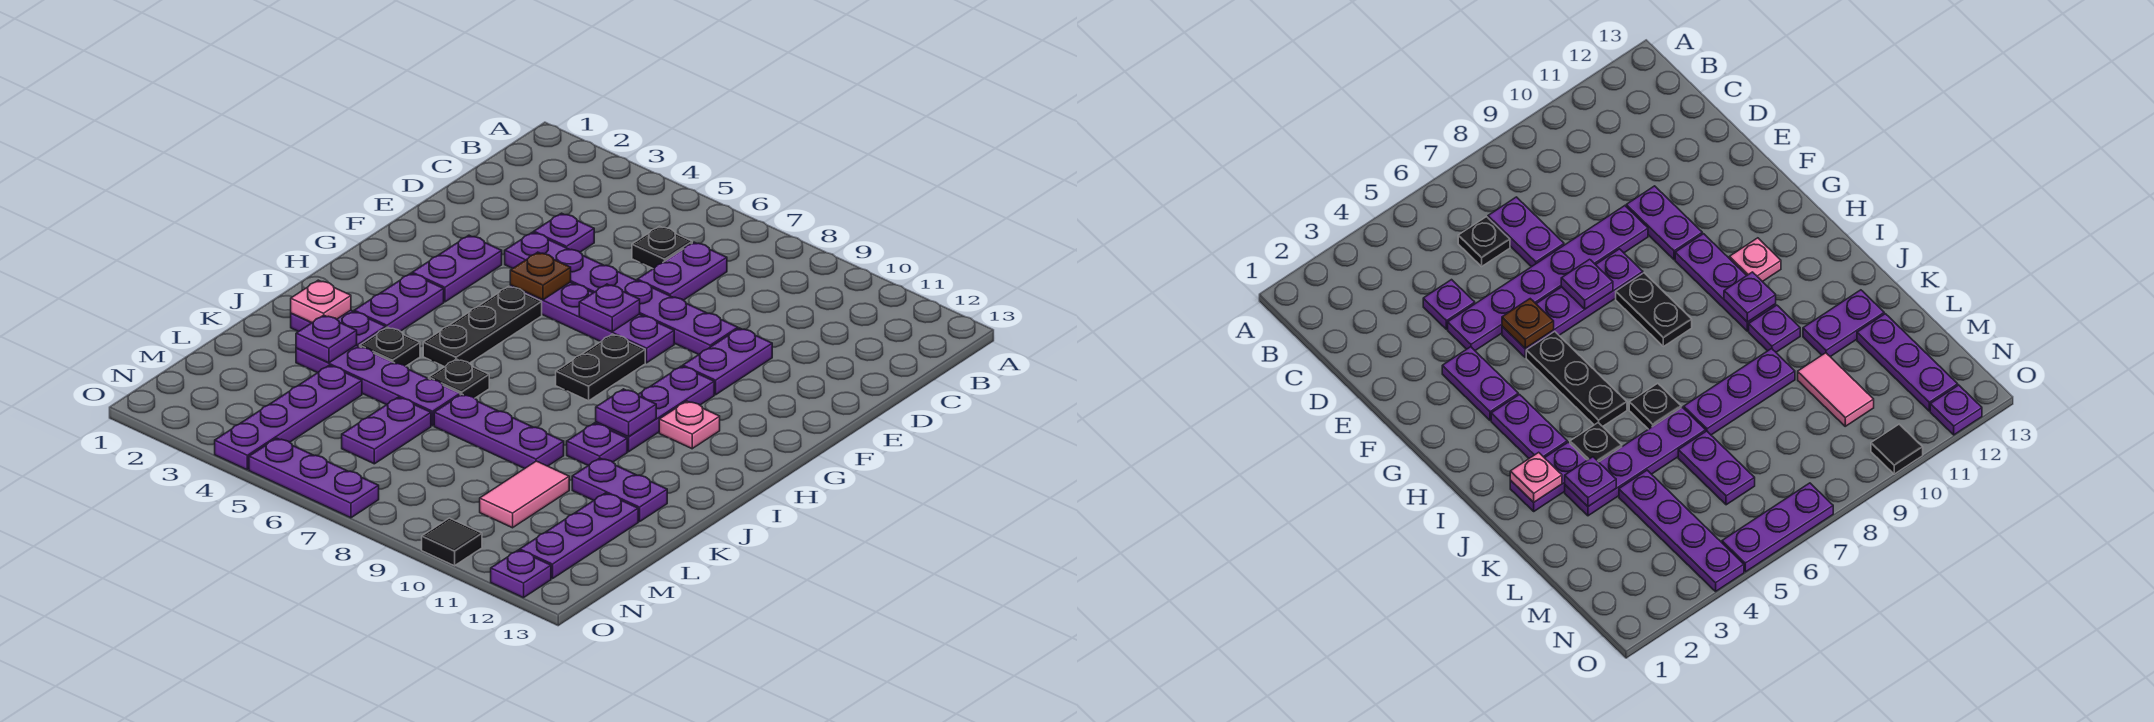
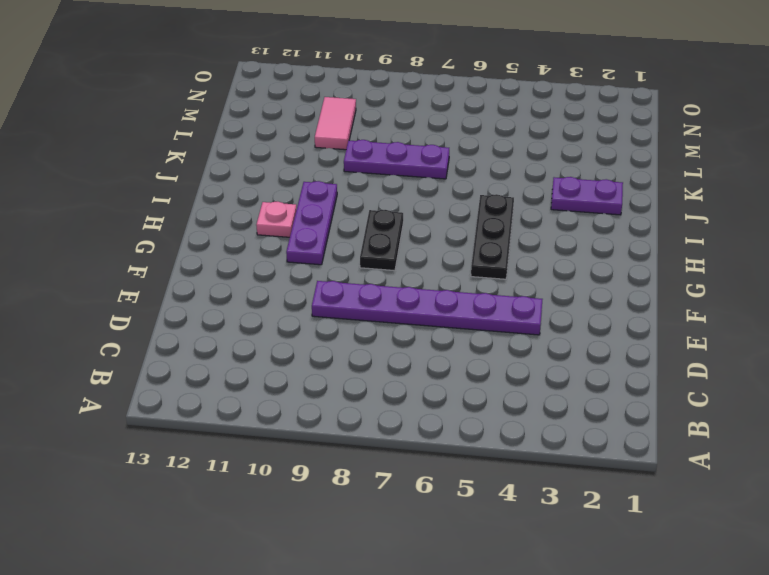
none -> black 1x1 plate [632,226,692,269]
none -> purple 1x2 plate [637,242,727,300]
none -> purple 1x1 plate [534,213,594,252]
none -> purple 1x2 plate [683,328,772,395]

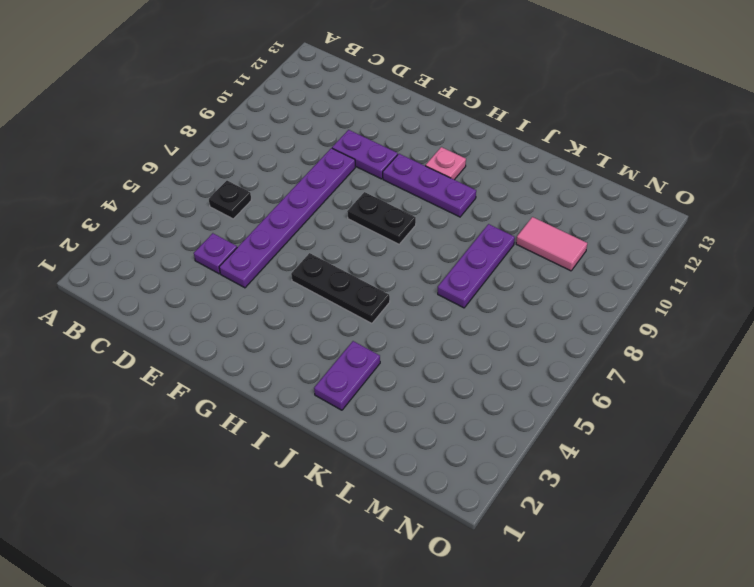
none -> purple 1x2 plate [637,242,727,300]
none -> purple 1x2 plate [412,235,502,302]
none -> purple 1x4 plate [510,282,674,363]
none -> purple 1x2 plate [354,273,444,331]

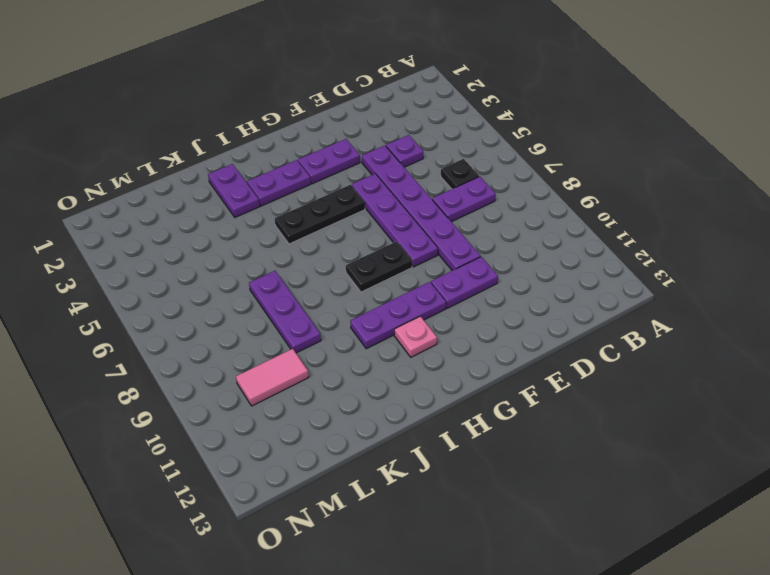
none -> black 1x1 plate [360,327,420,366]
none -> black 1x1 plate [429,359,489,398]
none -> purple 1x1 plate [567,423,627,465]
none -> purple 1x4 plate [296,345,460,426]

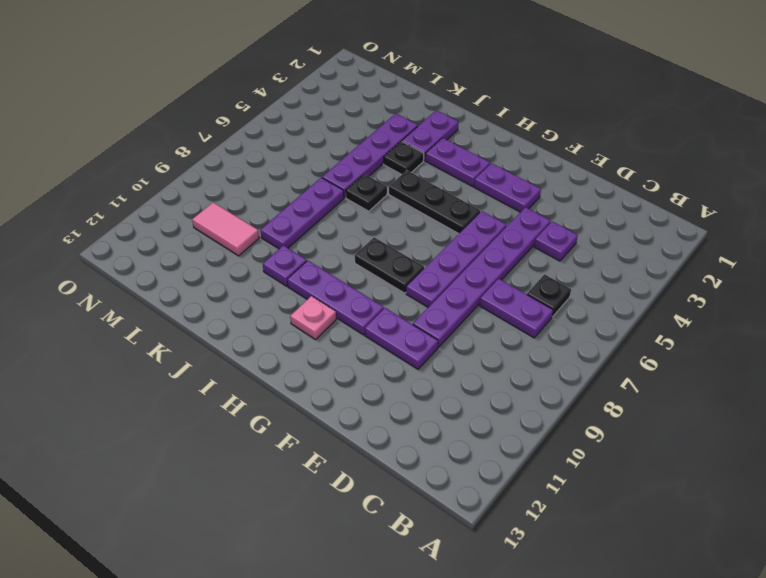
none -> purple 1x2 plate [572,458,667,522]
none -> purple 1x4 plate [215,365,362,470]
none -> purple 1x2 plate [342,397,431,464]
none -> purple 1x3 plate [520,493,638,579]

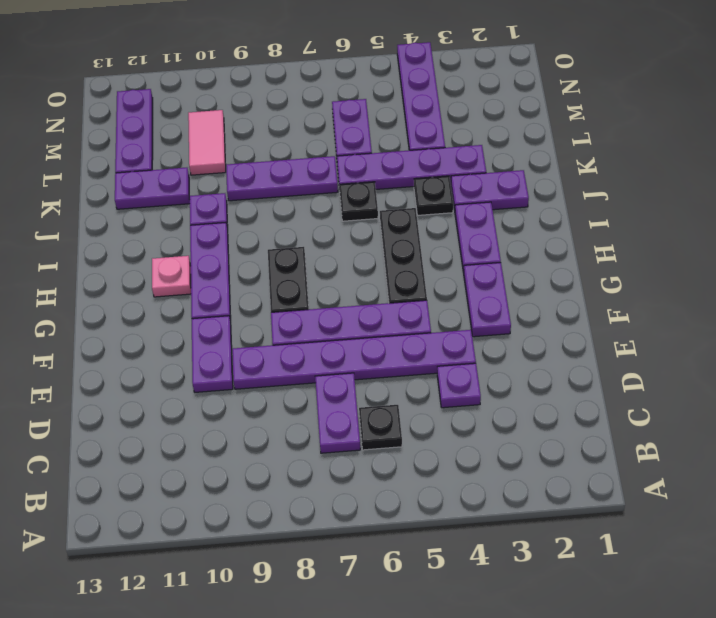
none -> purple 1x3 plate [249,438,379,518]
none -> black 1x1 tile [422,518,482,566]
none -> purple 1x1 plate [491,550,551,598]
none -> brown 1x1 plate [510,252,571,300]

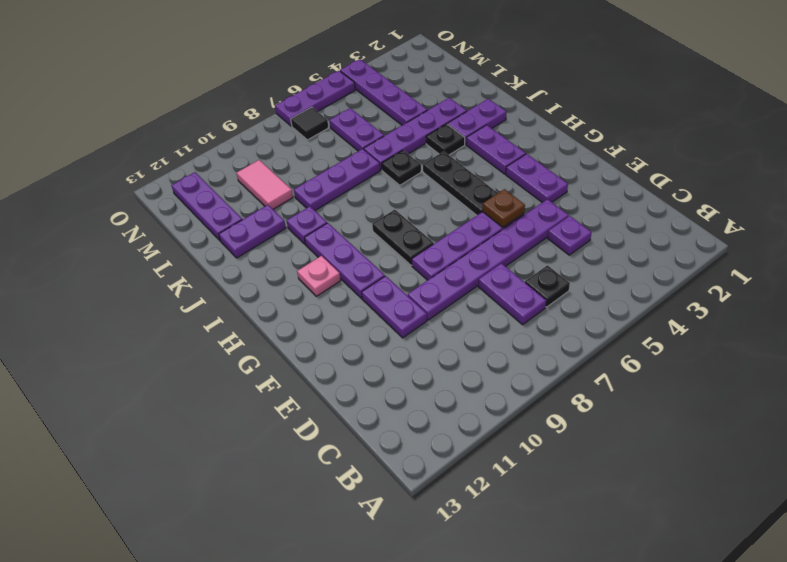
black 1x1 tile [291,107,329,140] -> black 1x1 tile moved to [422,518,482,566]
none -> purple 1x1 plate [491,550,551,598]
none -> purple 1x1 plate [579,284,640,332]
none -> purple 1x1 plate [596,389,656,437]
none -> pink 1x1 plate [291,280,351,322]

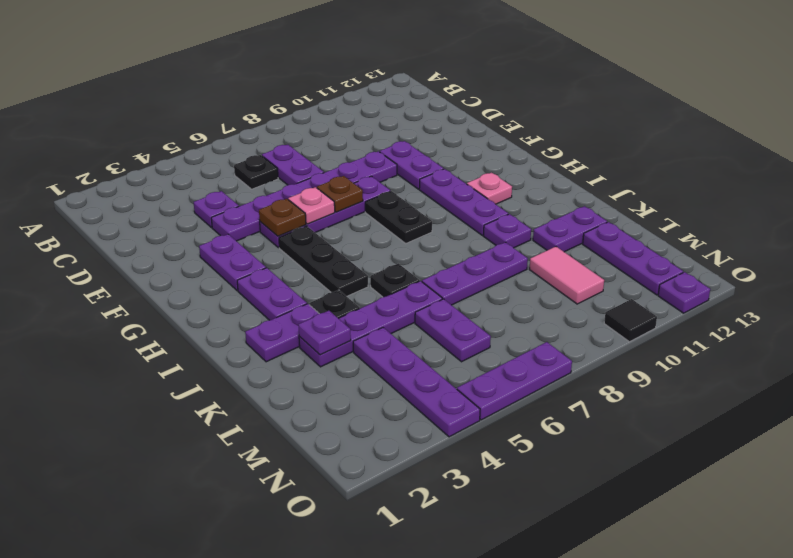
pink 1x1 plate [288,187,335,224] -> pink 1x1 plate moved to [291,280,351,322]
brown 1x1 plate [317,176,363,212] -> purple 1x1 plate [579,284,640,332]
none -> purple 1x1 plate [596,389,656,437]

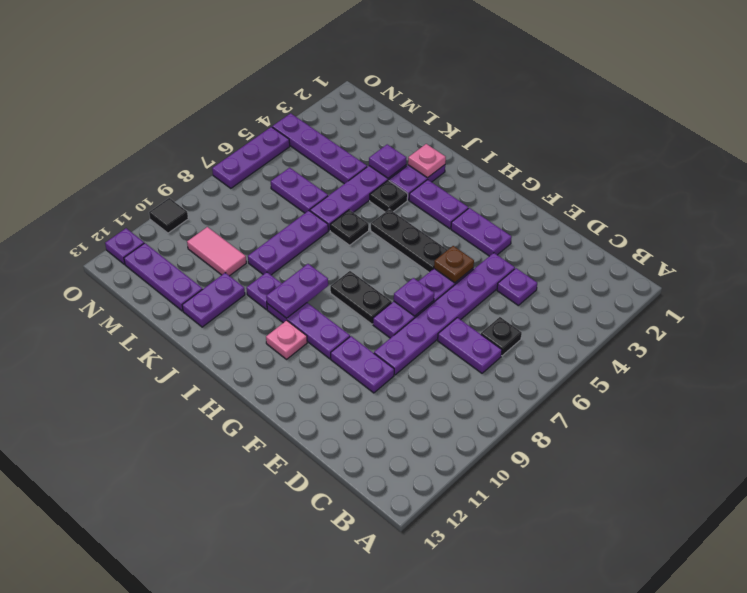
purple 1x2 plate [266,264,328,318] -> purple 1x1 plate [596,389,656,437]

